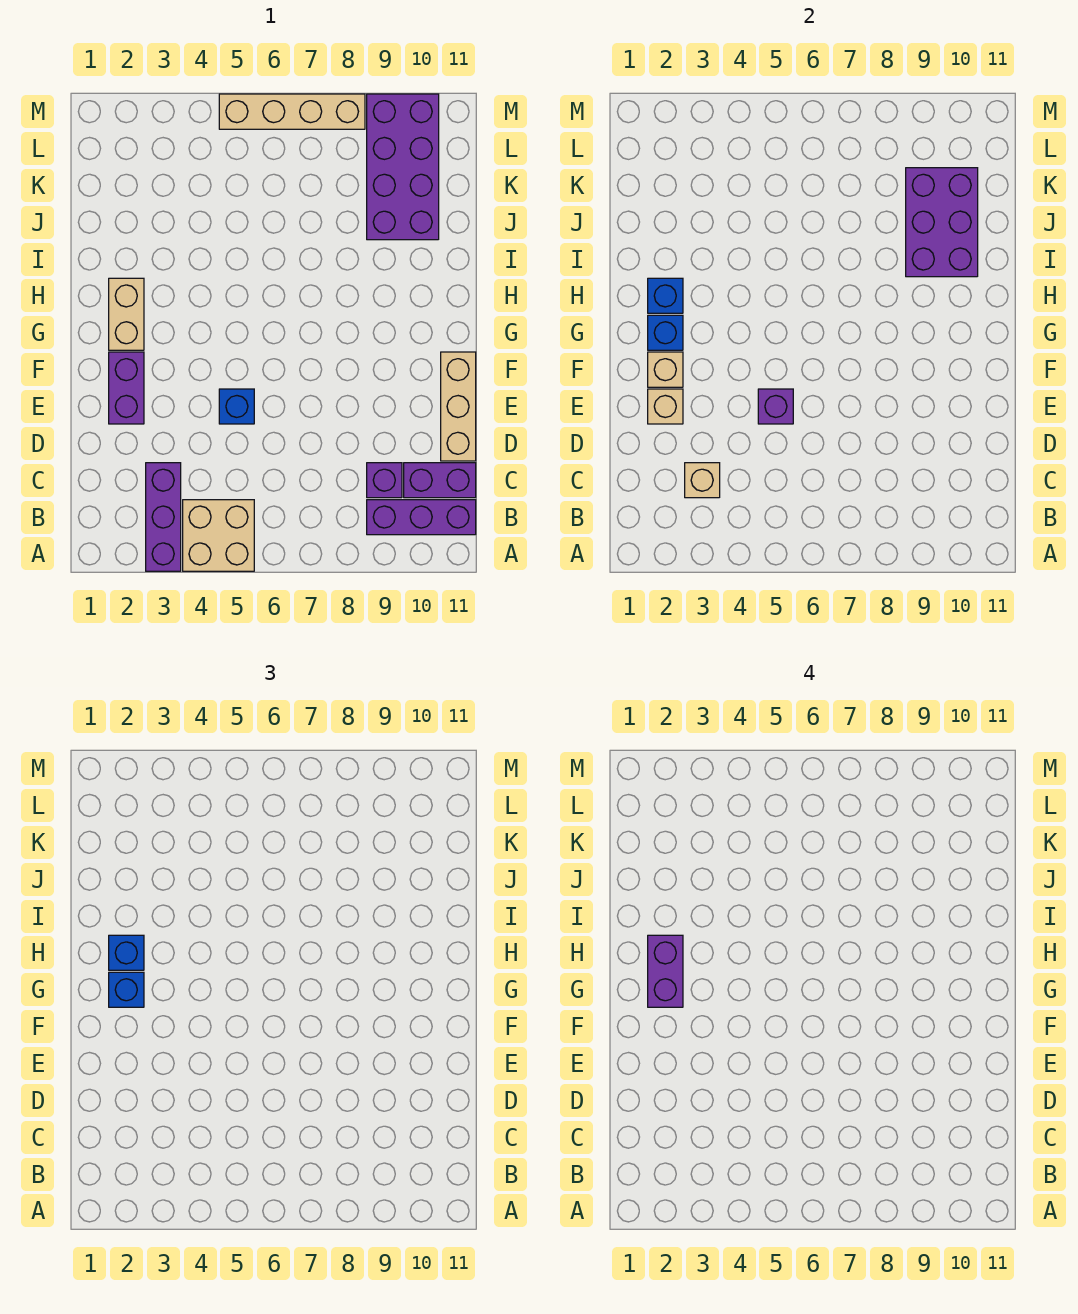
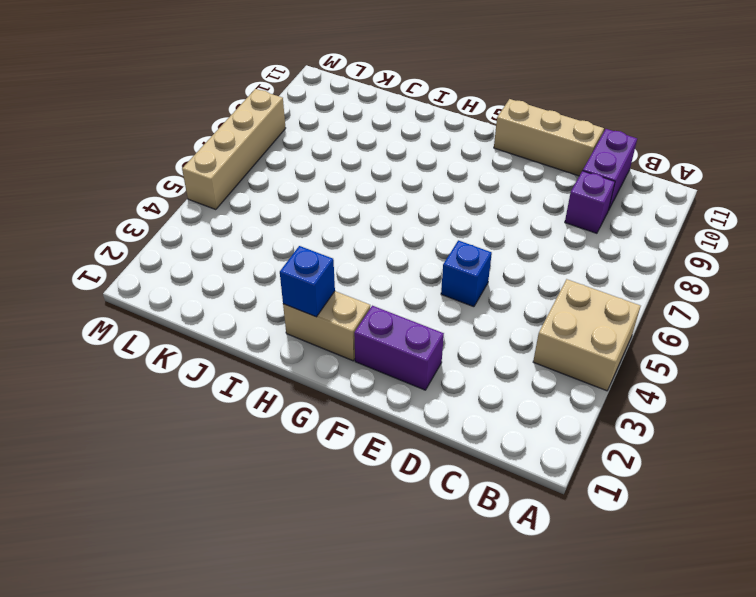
none -> purple 1x3 brick [146,463,181,571]
none -> purple 1x3 brick [367,500,476,535]
none -> purple 2x4 brick [367,94,439,240]

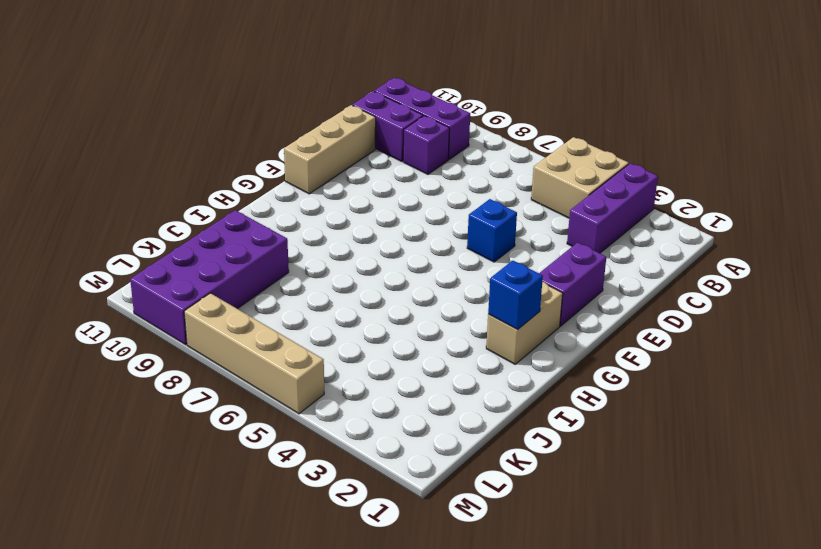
none -> tan 1x1 brick [685,463,720,498]
none -> tan 1x1 brick [648,389,683,424]
none -> purple 1x1 brick [758,389,793,424]

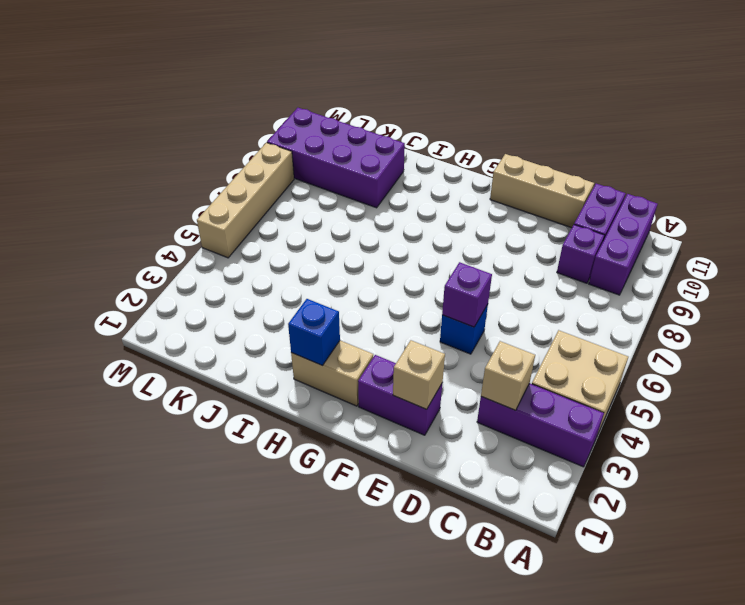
none -> tan 1x1 brick [648,352,683,387]
none -> blue 1x1 brick [648,315,683,350]
none -> purple 2x3 brick [906,168,978,277]

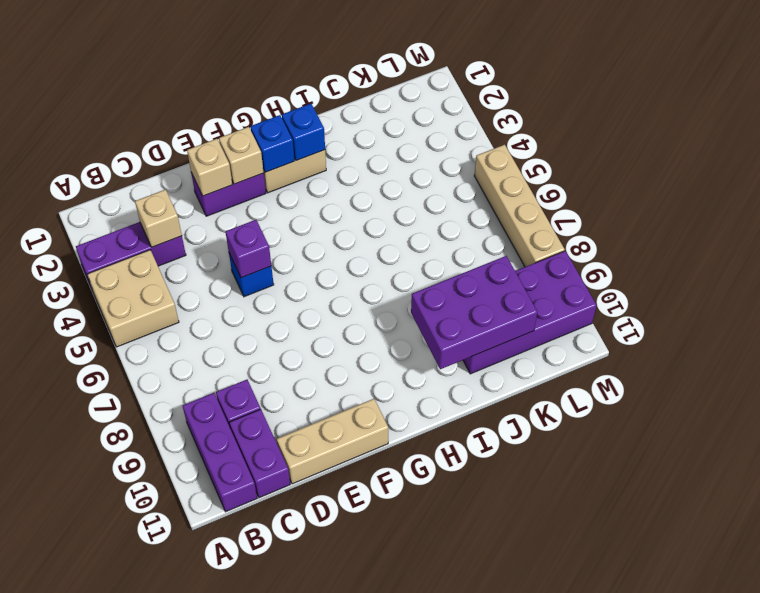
none -> blue 1x1 brick [109,972,144,1007]
none -> blue 1x1 brick [109,935,144,970]
none -> purple 1x2 brick [648,935,683,1007]

